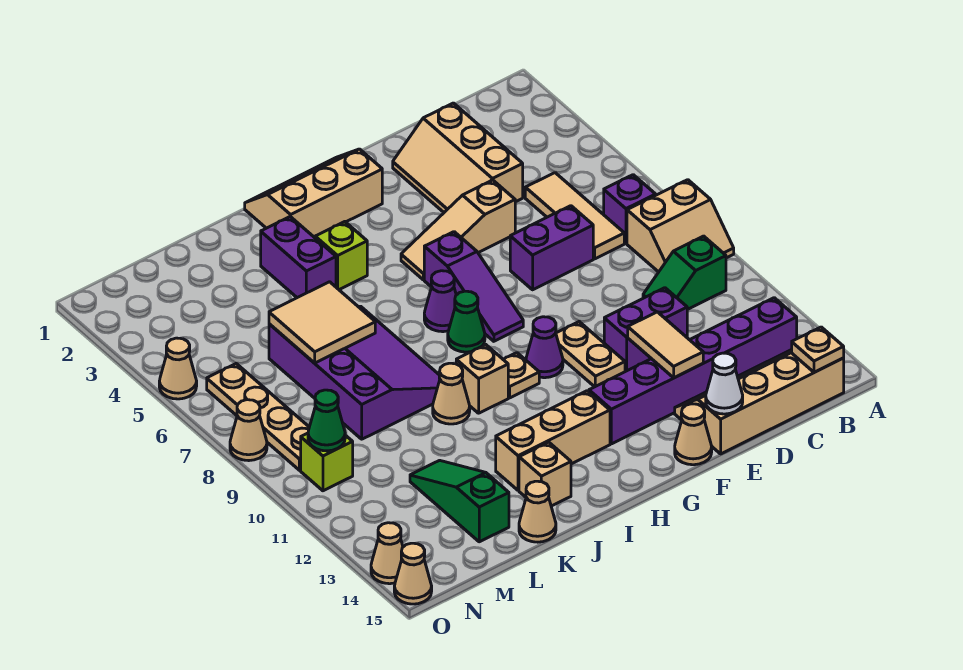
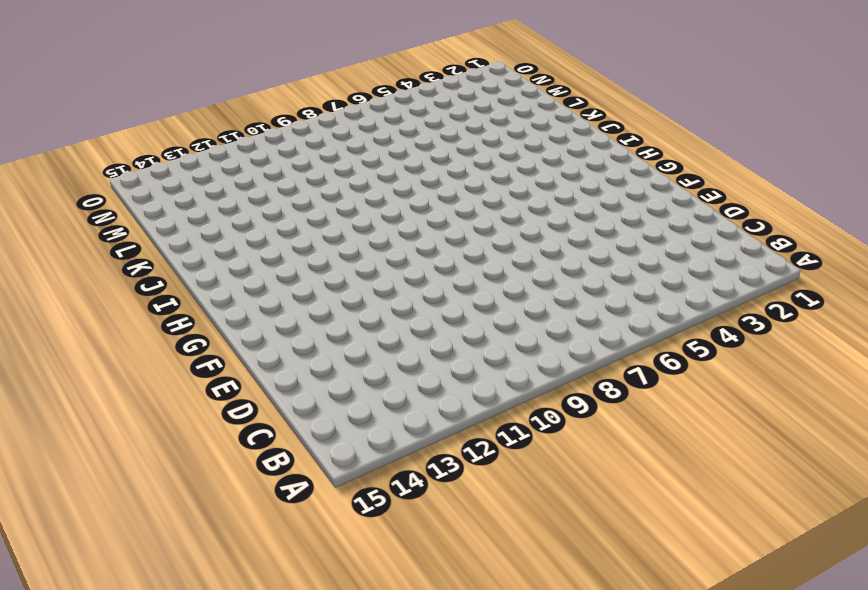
none -> tan 2x2 slope [627,180,734,272]
none -> purple 1x1 brick [604,175,656,243]
none -> green 1x2 slope [643,236,726,310]
none -> purple 1x6 brick [589,298,797,444]

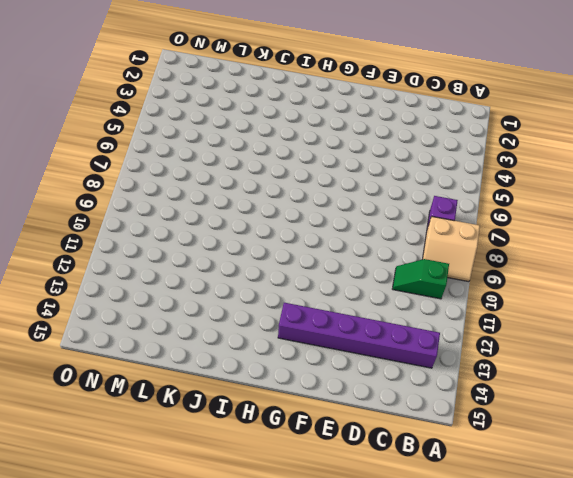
none -> tan 2x4 slope [675,350,844,454]
none -> tan 1x3 tile [525,173,624,259]
none -> tan 2x3 slope [393,103,523,212]
none -> purple 1x2 brick [510,206,593,290]

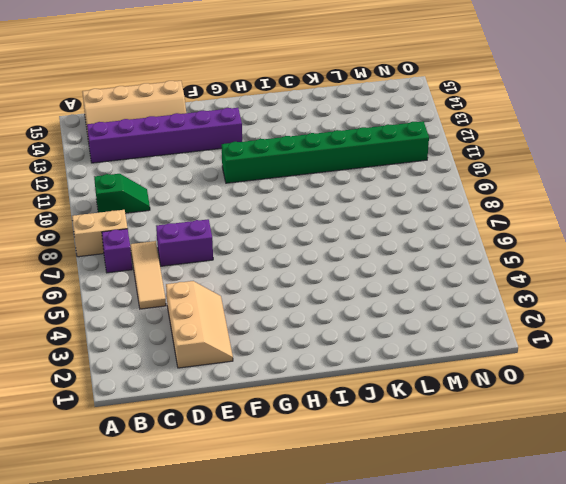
green 1x8 brick [222,121,429,183] -> none
none -> purple 1x2 brick [604,288,687,371]
none -> tan 1x3 slope [401,180,515,280]
none -> tan 1x2 plate [556,322,625,387]
none -> tan 1x1 cone [675,404,712,465]

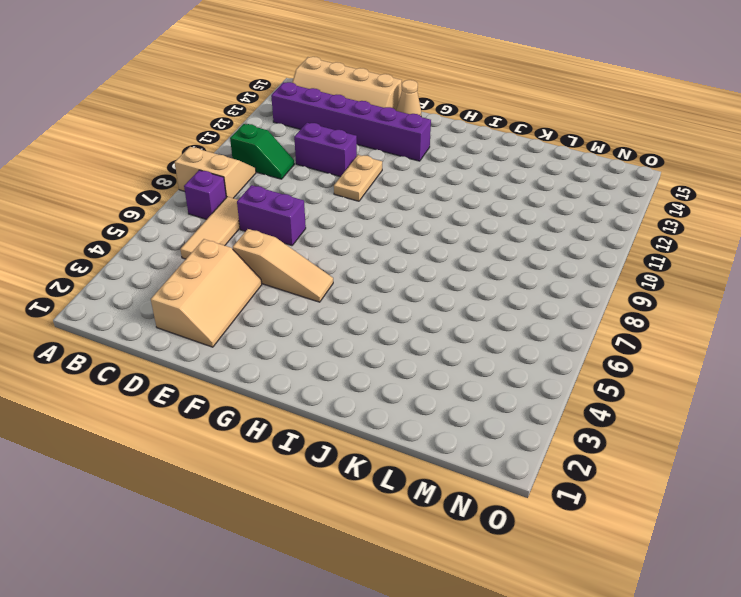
none -> tan 2x3 slope [245,149,382,238]
none -> purple 1x3 slope [424,232,523,341]
none -> purple 1x1 cone [526,317,563,378]
none -> purple 1x1 cone [424,271,456,332]

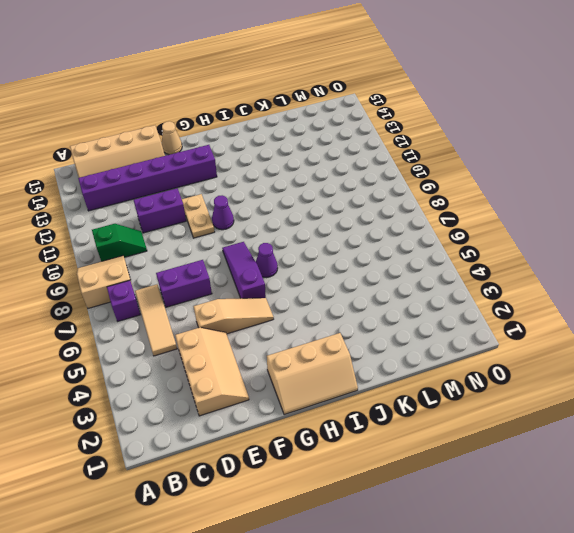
none -> green 1x1 cone [448,291,485,352]
none -> tan 1x1 plate [503,353,539,398]
none -> tan 1x3 brick [496,391,610,490]
none -> lime 1x1 brick [315,222,367,290]

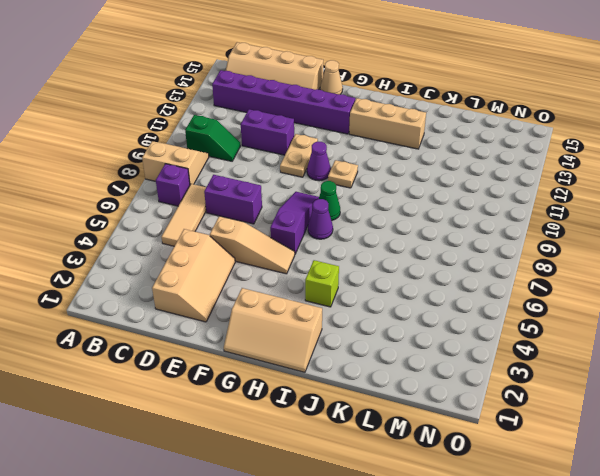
none -> tan 1x1 brick [456,345,508,413]
none -> purple 1x2 brick [261,217,336,298]
none -> purple 3x4 slope [269,306,440,439]
none -> tan 1x1 cone [433,363,470,424]

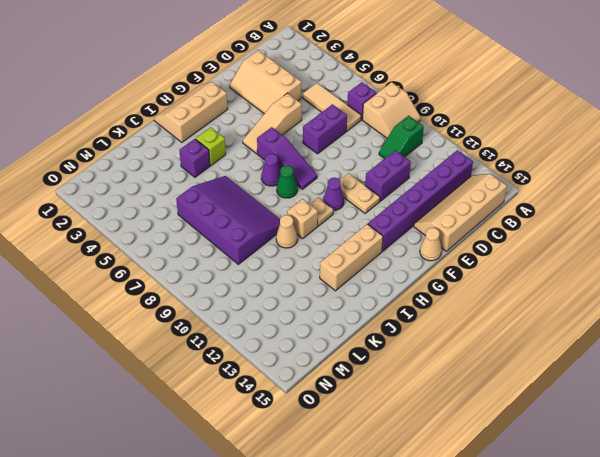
purple 1x1 brick [179,139,210,177] -> purple 1x2 brick [261,217,336,298]
none -> tan 1x1 brick [519,442,571,506]
none -> tan 1x1 cone [519,481,556,542]
none -> green 1x3 slope [410,460,509,542]
none -> tan 1x4 plate [207,364,309,470]

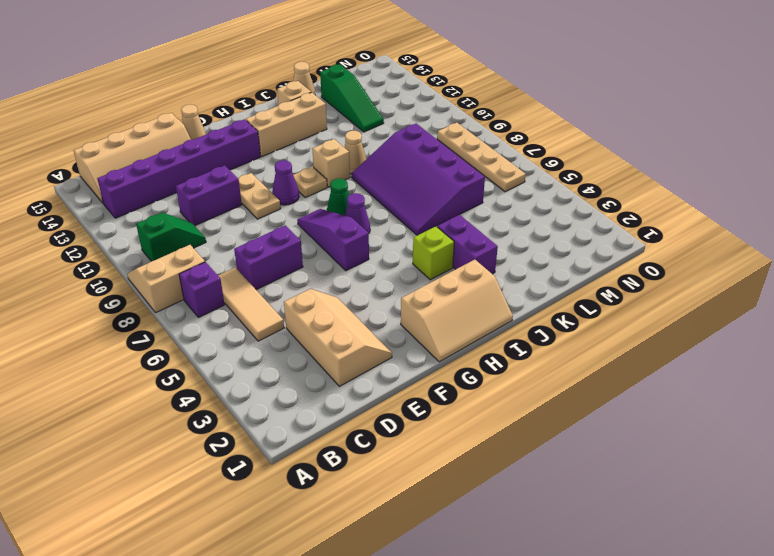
none -> tan 1x3 slope [401,180,515,280]
none -> lime 1x1 brick [301,433,353,491]
none -> tan 1x1 cone [159,338,197,399]
none -> tan 1x1 cone [230,400,267,461]

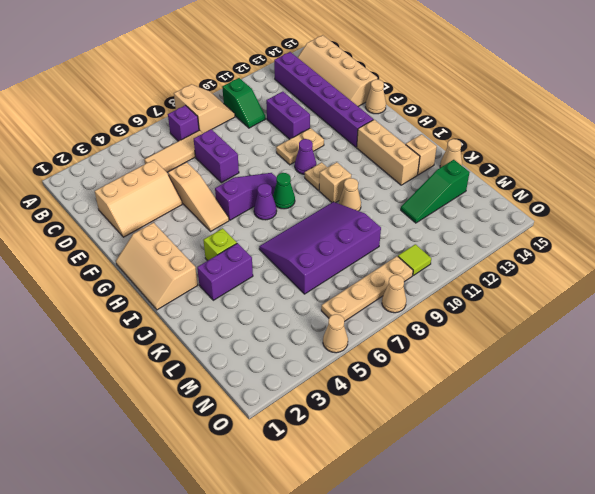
lime 1x1 tile [398,244,431,275] -> lime 1x1 brick [301,433,353,491]
none -> tan 1x1 cone [371,523,403,584]
none -> tan 1x1 cone [394,543,432,604]
none -> tan 1x1 plate [792,327,844,372]
none -> tan 1x2 tile [628,312,703,378]

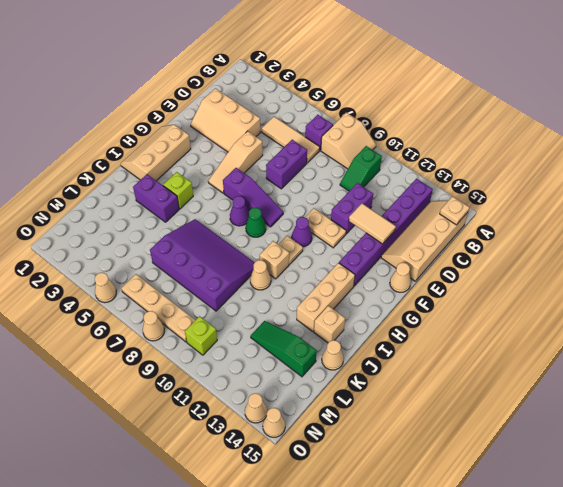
none -> white 1x1 cone [706,353,743,414]
none -> tan 2x2 tile [269,282,375,363]
none -> green 1x1 cone [308,390,345,451]

